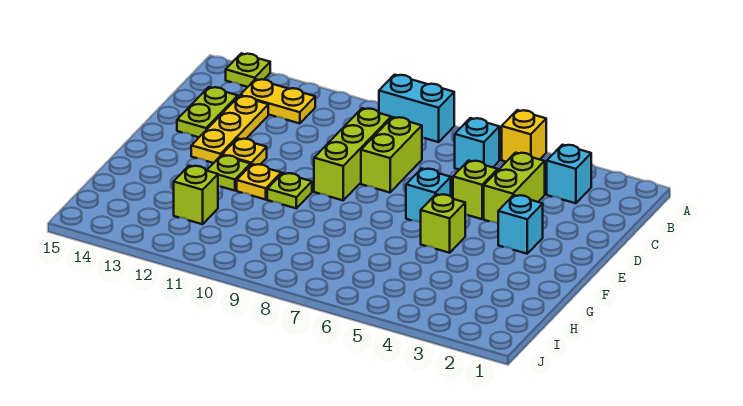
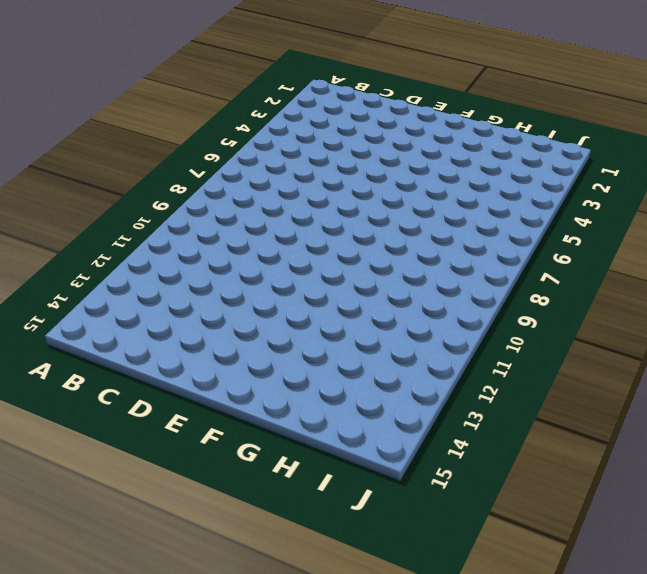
none -> yellow 1x1 brick [502,110,546,162]
none -> cyan 1x2 brick [379,75,454,142]
none -> lime 1x1 plate [226,53,270,87]

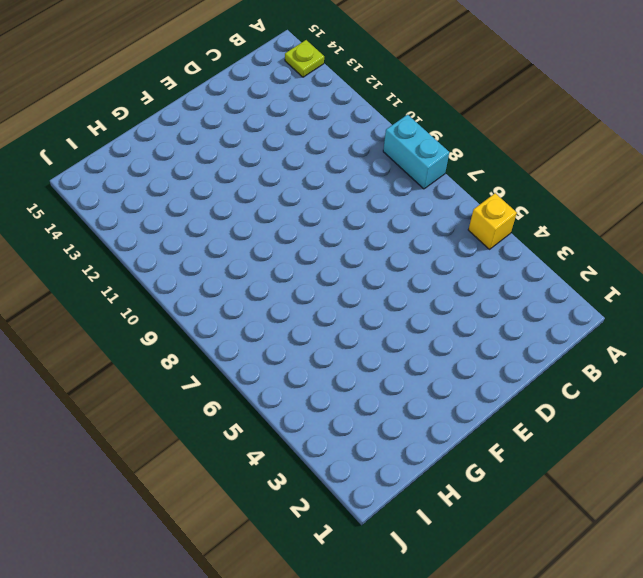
none -> cyan 1x1 brick [547,145,591,203]
none -> cyan 1x1 brick [455,118,499,170]
none -> yellow 1x2 plate [240,79,315,123]

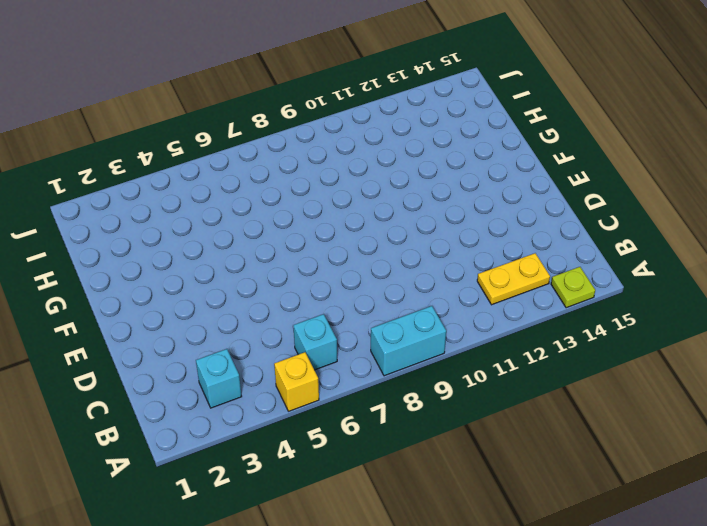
none -> lime 1x2 brick [484,153,545,223]
none -> lime 1x2 brick [361,117,422,193]
none -> lime 1x3 brick [314,108,391,200]

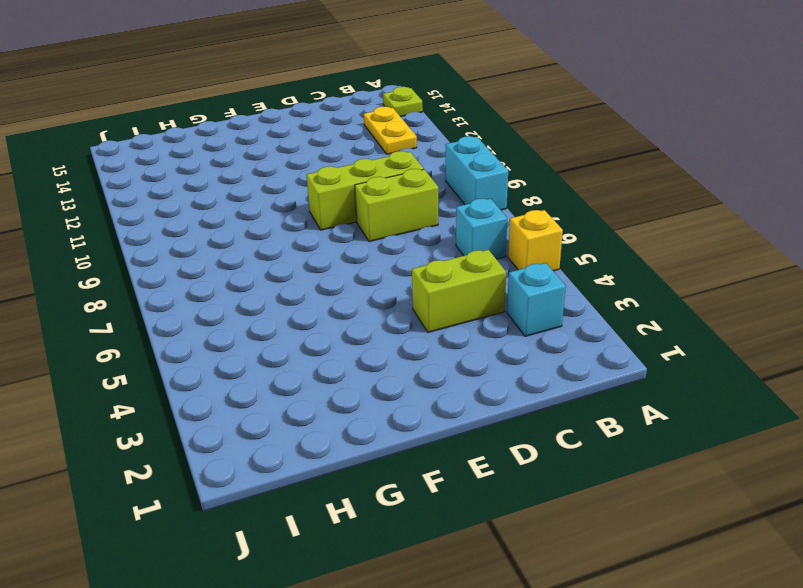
none -> yellow 1x3 plate [191,96,268,163]
none -> lime 1x2 plate [177,87,238,137]
none -> lime 1x1 brick [453,161,498,219]

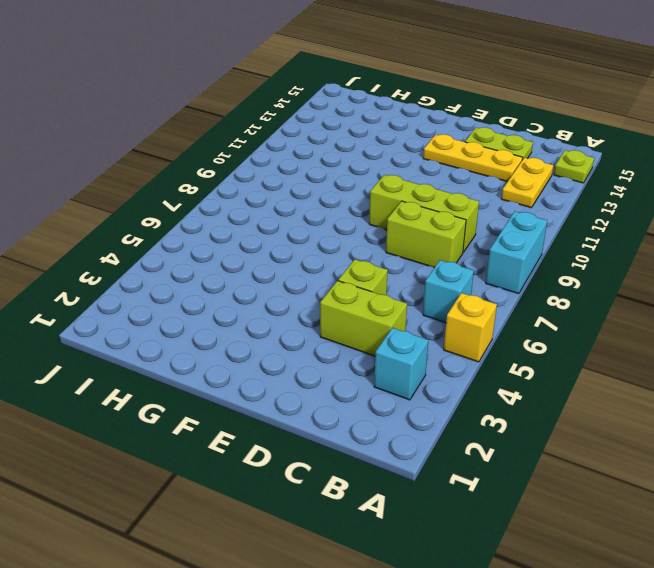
none -> cyan 1x1 brick [498,195,543,254]
none -> cyan 1x1 brick [406,168,451,223]
none -> yellow 1x1 plate [222,138,267,165]

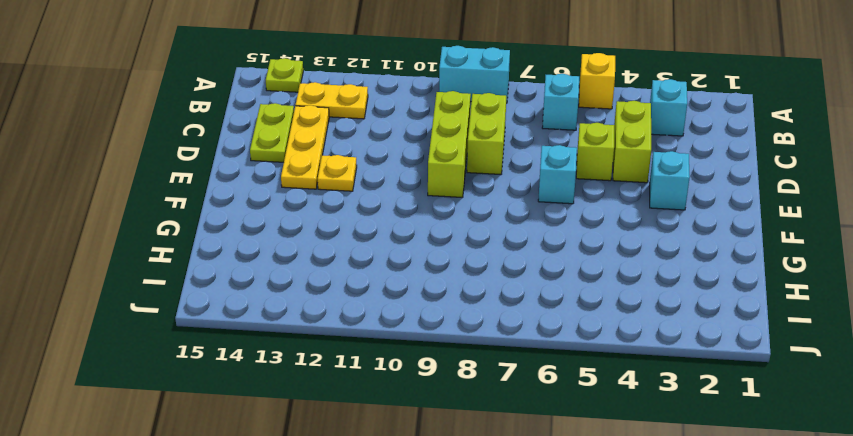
none -> lime 1x1 brick [421,194,465,253]
none -> lime 1x1 plate [267,173,312,208]
none -> yellow 1x1 plate [237,164,281,200]

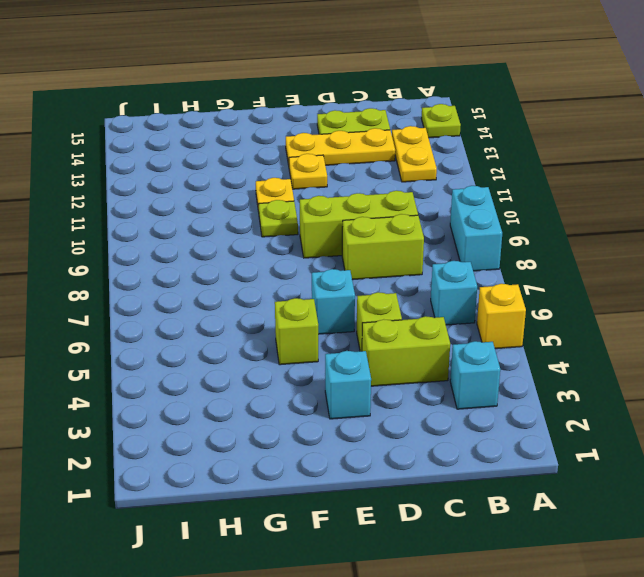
none -> lime 1x1 plate [207,155,251,191]
none -> lime 1x1 brick [174,166,218,224]

